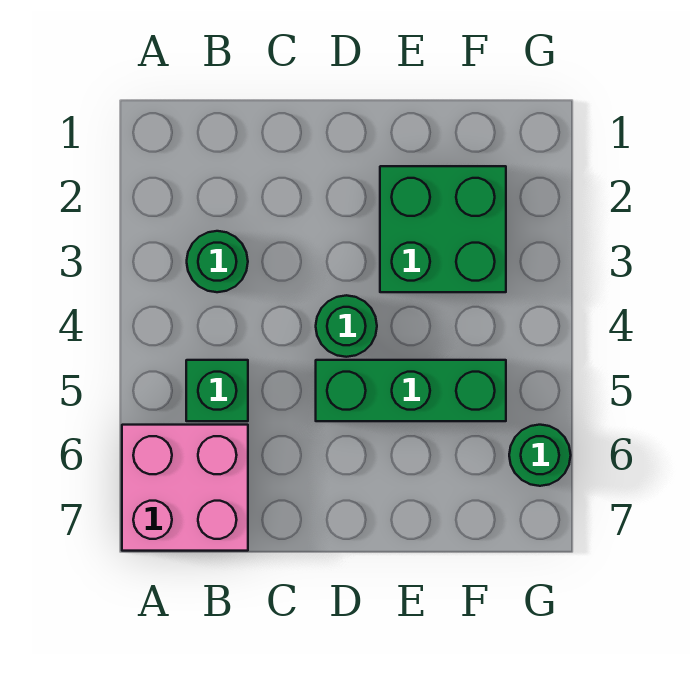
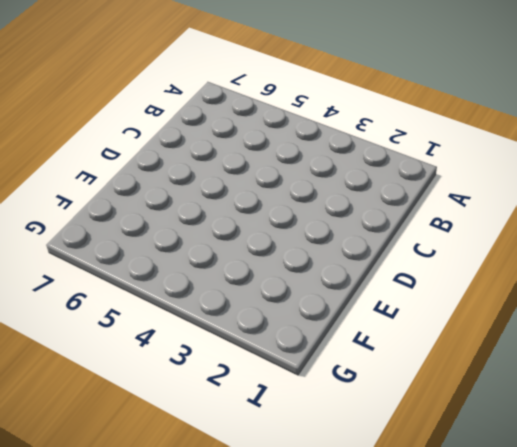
none -> pink 2x2 brick [122,425,248,551]
none -> green 1x1 round brick [187,231,248,292]

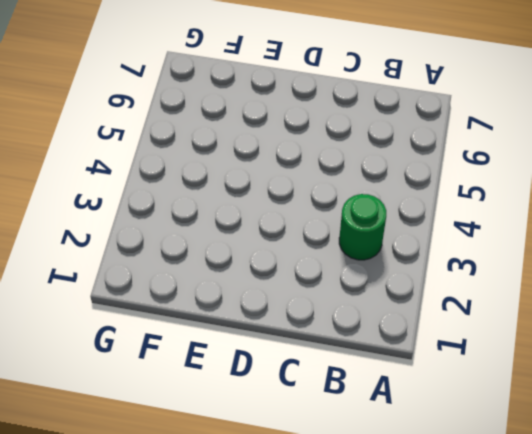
none -> pink 2x2 brick [122,425,248,551]
none -> green 1x1 brick [186,360,248,421]

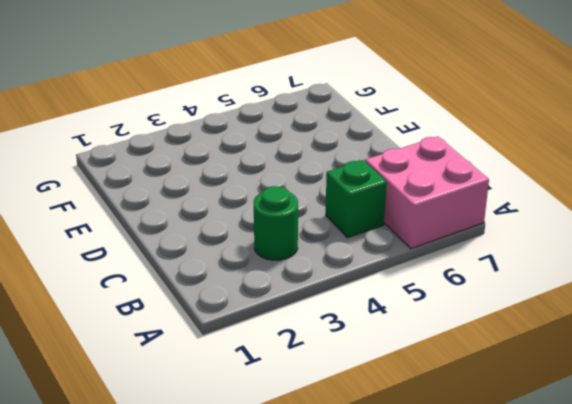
none -> green 1x1 round brick [316,295,377,357]
none -> green 1x3 brick [316,360,506,421]

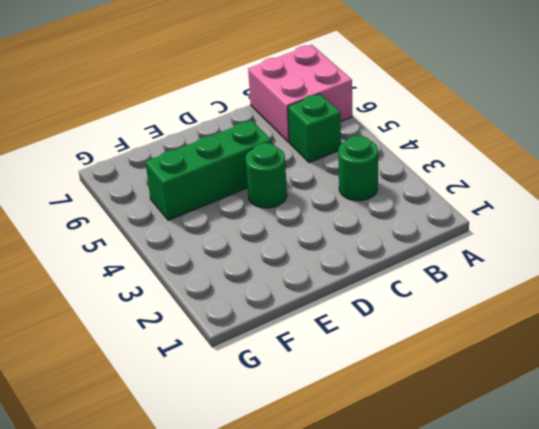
none -> green 2x2 brick [380,166,506,292]
none -> green 1x1 round brick [509,425,571,486]

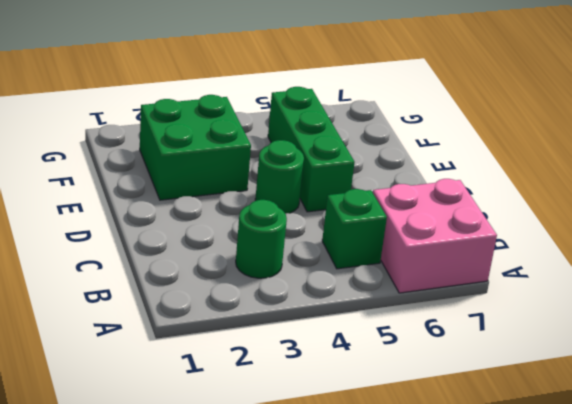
none -> green 1x1 round brick [509,425,571,486]

